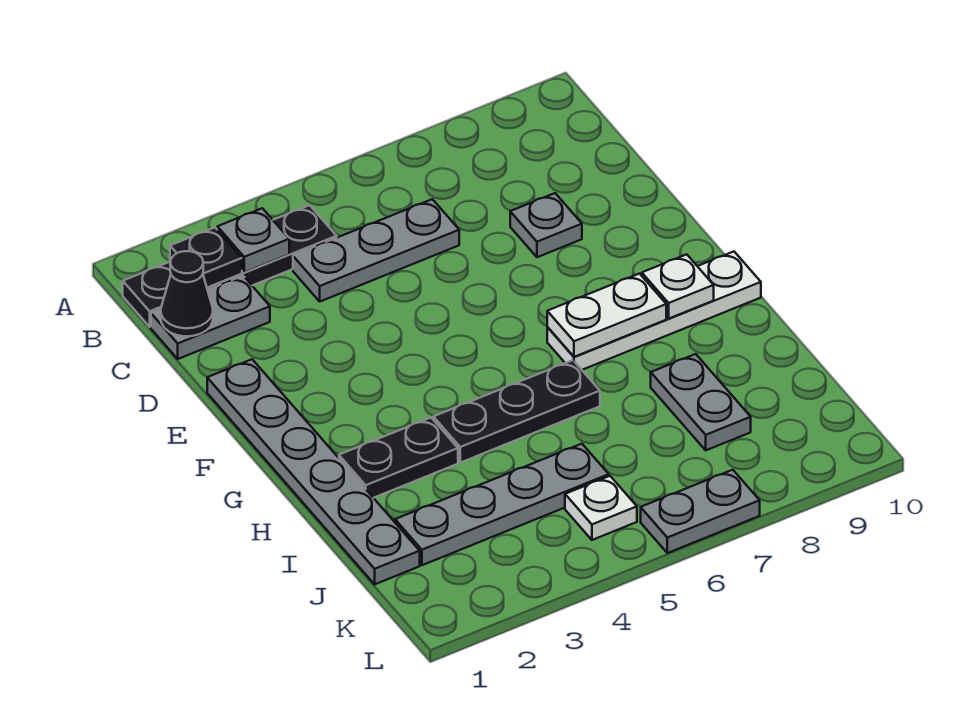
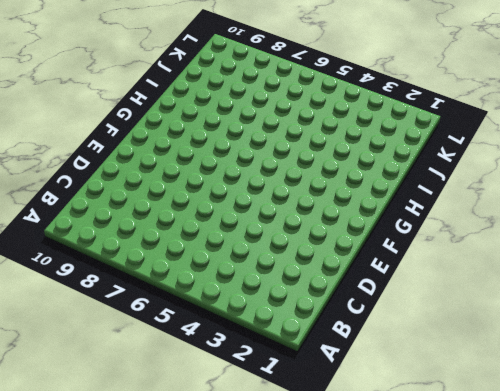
none -> black 1x4 plate [123,205,337,327]
none -> grey 1x2 plate [151,276,270,359]
none -> grey 1x3 plate [293,199,459,301]

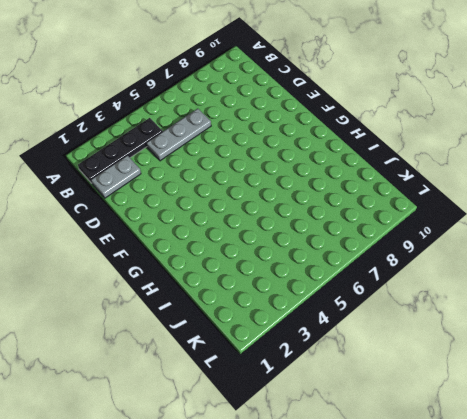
none -> grey 1x1 plate [510,193,582,257]
none -> grey 1x6 plate [207,359,420,584]
none -> white 1x4 plate [547,252,761,370]

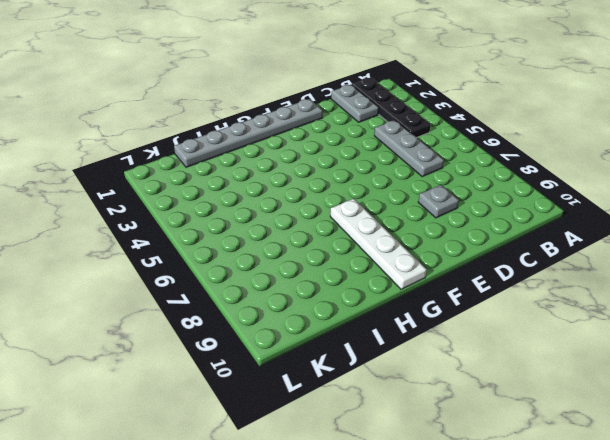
none -> black 1x2 plate [339,418,458,498]
none -> black 1x3 plate [433,360,600,463]
none -> grey 1x2 plate [651,354,751,450]

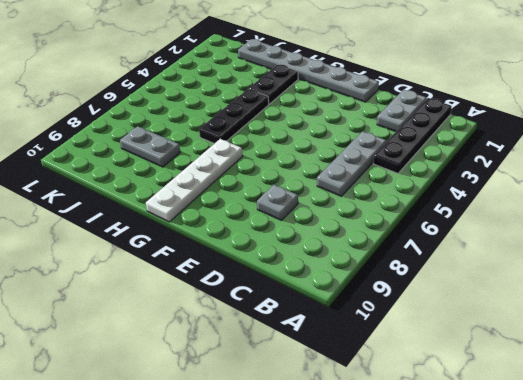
none -> grey 1x4 plate [395,444,609,565]
none -> white 1x1 plate [565,476,637,540]
none -> grey 1x2 plate [641,470,760,553]

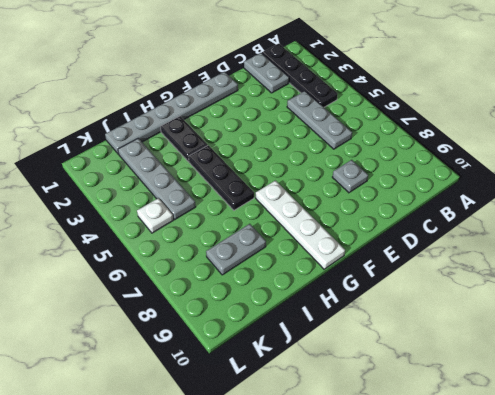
none -> grey 1x2 plate [641,470,760,553]
none -> black 1x1 plate [170,228,242,288]
none -> grey 1x1 plate [217,208,289,272]

